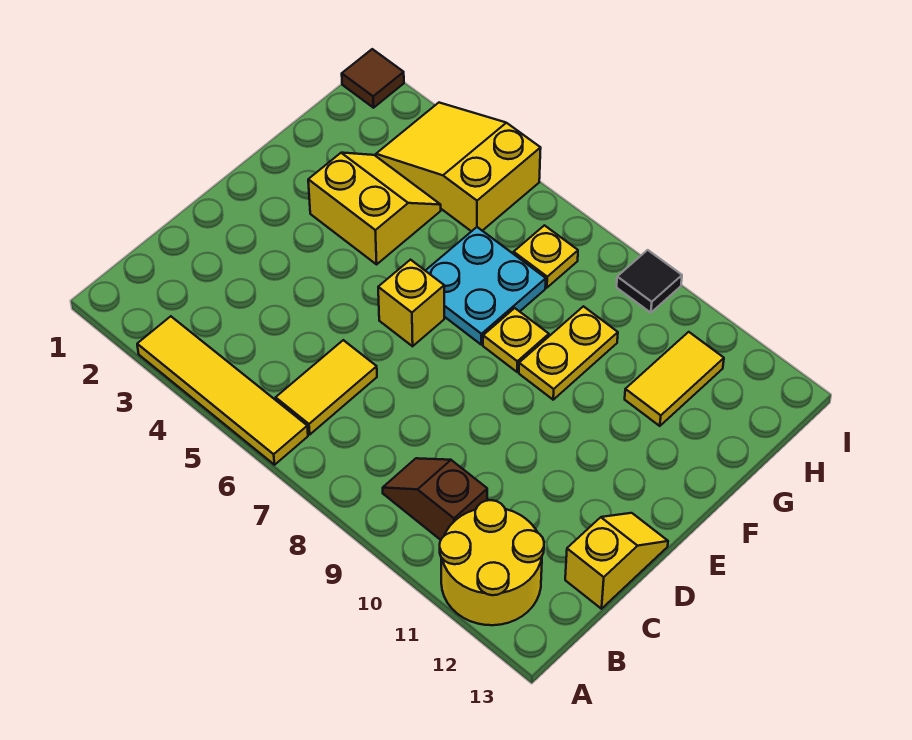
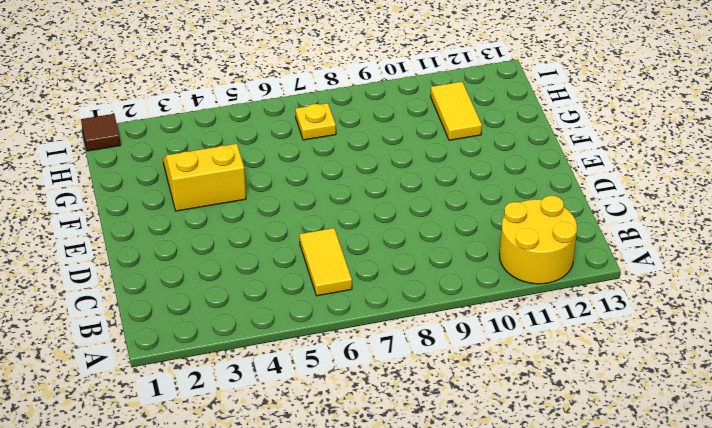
none -> yellow 1x4 tile [137,316,308,465]
none -> brown 1x2 slope [383,458,487,540]
none -> yellow 1x2 slope [565,513,668,609]

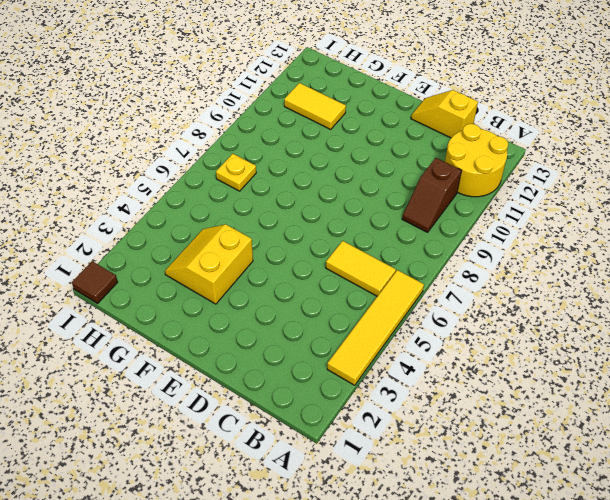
none -> yellow 1x1 brick [378,260,444,346]
none -> cyan 2x2 plate [425,227,546,345]
none -> yellow 1x1 plate [483,308,549,372]

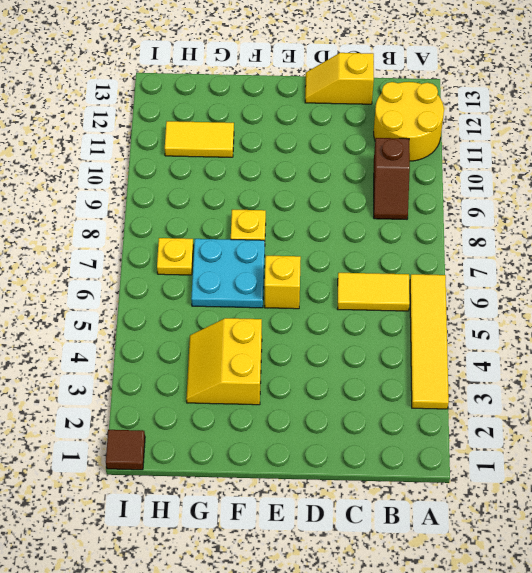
none -> yellow 1x2 plate [519,306,618,400]
none -> yellow 2x3 slope [376,103,541,231]
none -> black 1x1 tile [617,250,682,313]

